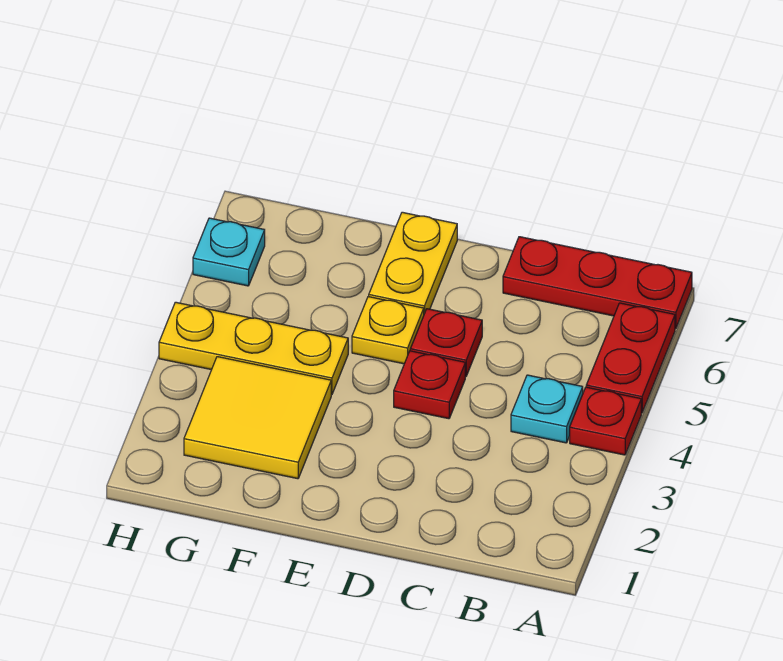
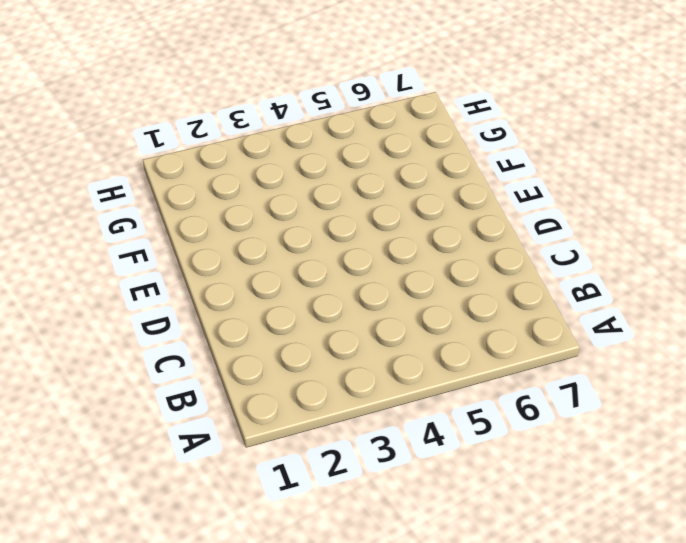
none -> red 1x1 plate [570,387,641,455]
none -> red 1x2 plate [586,303,675,413]

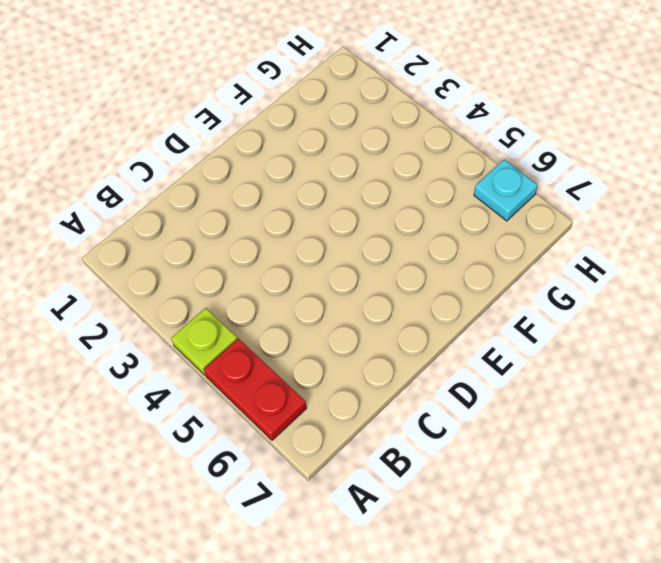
lime 1x1 plate [171,308,237,375] -> red 1x1 plate [570,387,641,455]
none -> red 1x3 plate [503,237,692,329]
none -> cyan 1x1 plate [511,375,583,443]

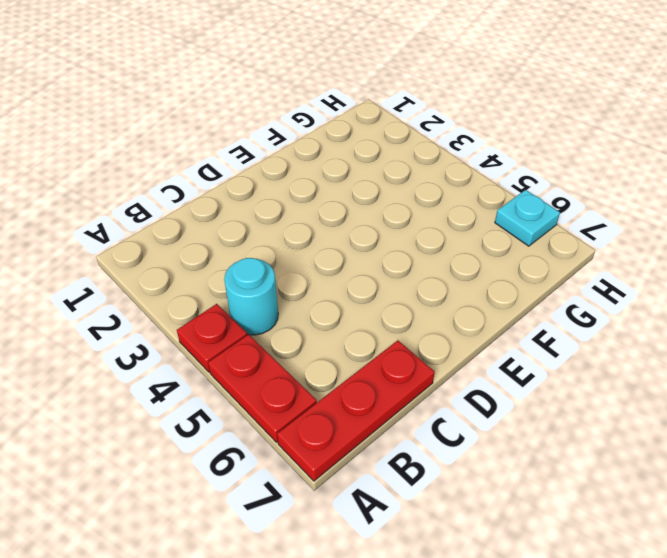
cyan 1x1 round brick [224,258,278,335] -> cyan 1x1 plate [511,375,583,443]
none -> red 1x1 plate [394,351,465,419]
none -> red 1x1 plate [410,309,482,377]

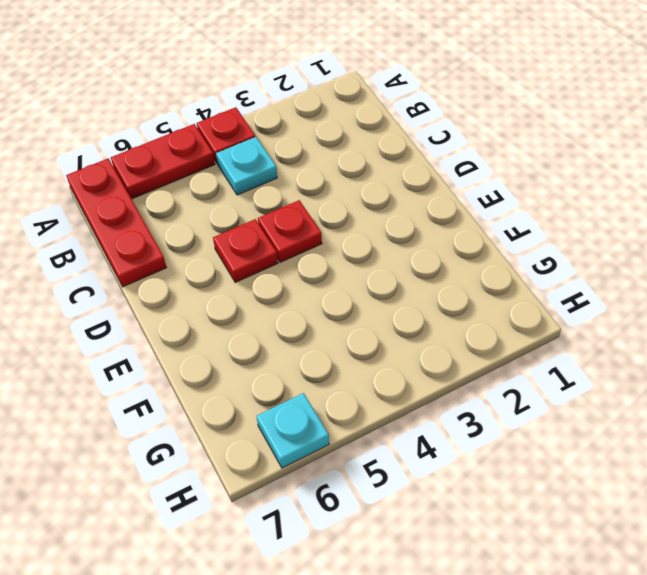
none -> yellow 1x1 plate [352,297,424,364]
none -> yellow 1x2 plate [369,212,457,314]

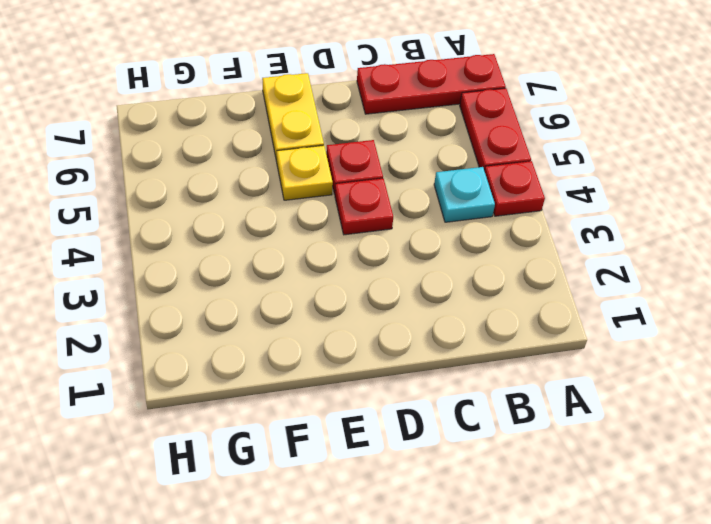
none -> yellow 2x2 tile [184,357,331,479]
none -> yellow 1x3 plate [159,302,348,394]

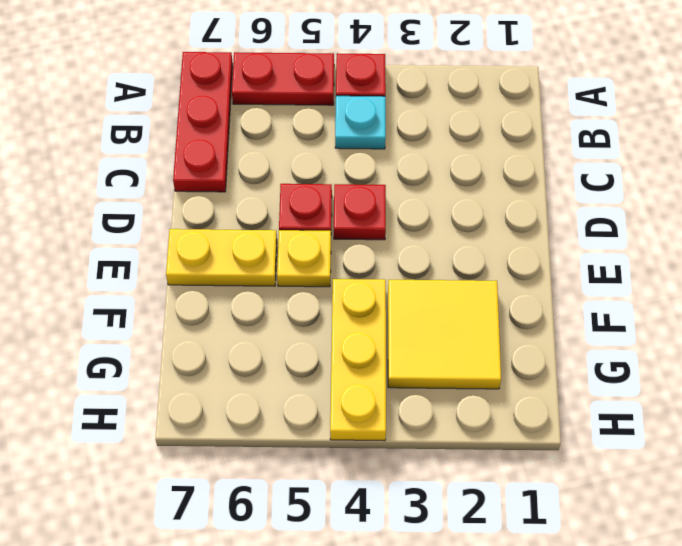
none -> cyan 1x1 plate [193,218,265,286]

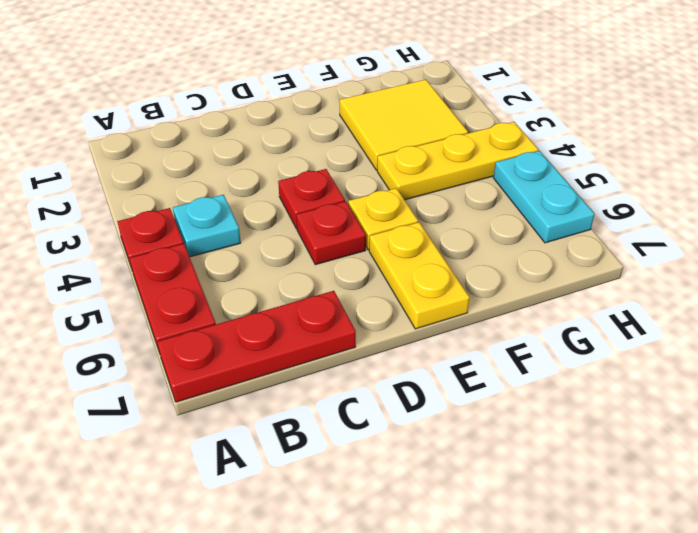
cyan 1x2 plate [493,151,595,243] -> cyan 1x1 plate [193,218,265,286]

